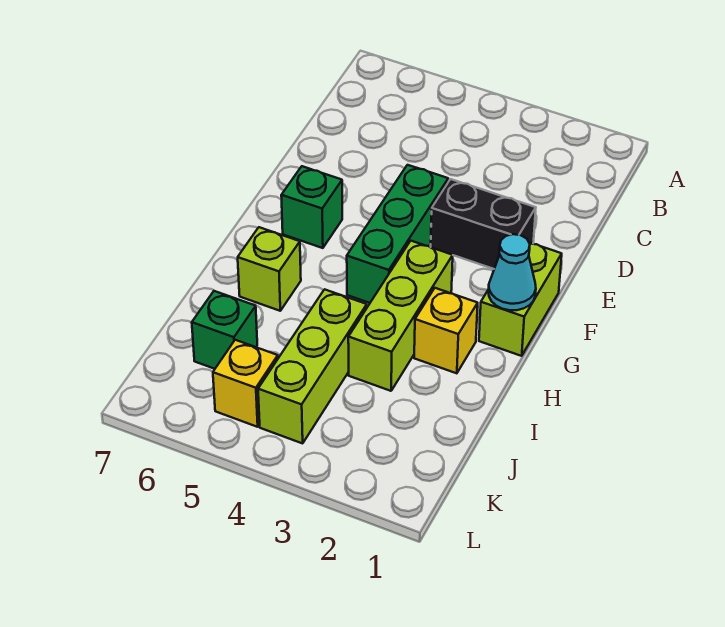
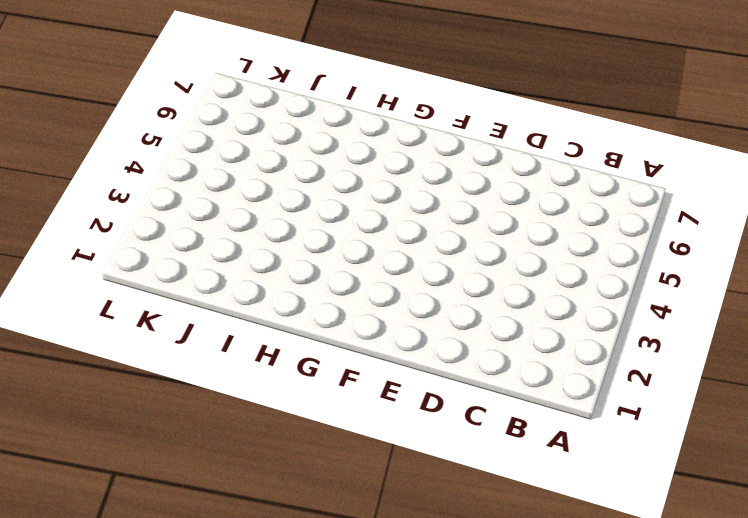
none -> black 1x2 brick [431,179,536,269]
none -> green 1x3 brick [347,165,448,303]

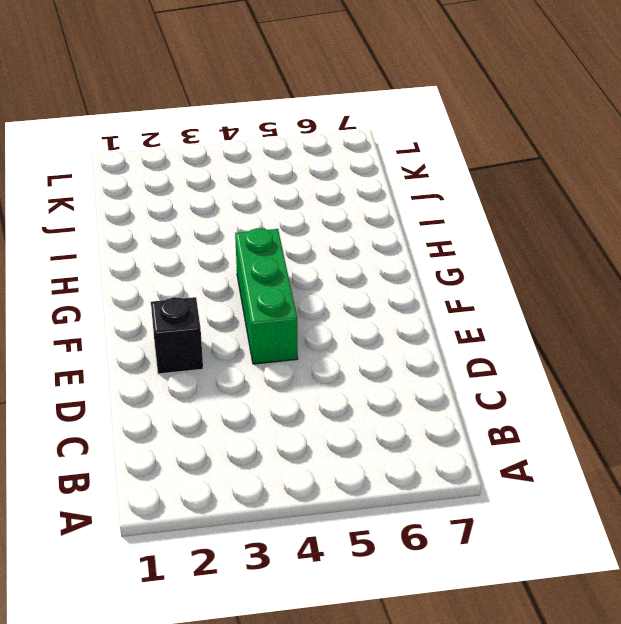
black 1x1 brick [151,297,203,374] -> black 1x2 brick [431,179,536,269]
none -> lime 1x2 brick [479,243,562,356]
none -> green 1x1 brick [281,166,342,248]

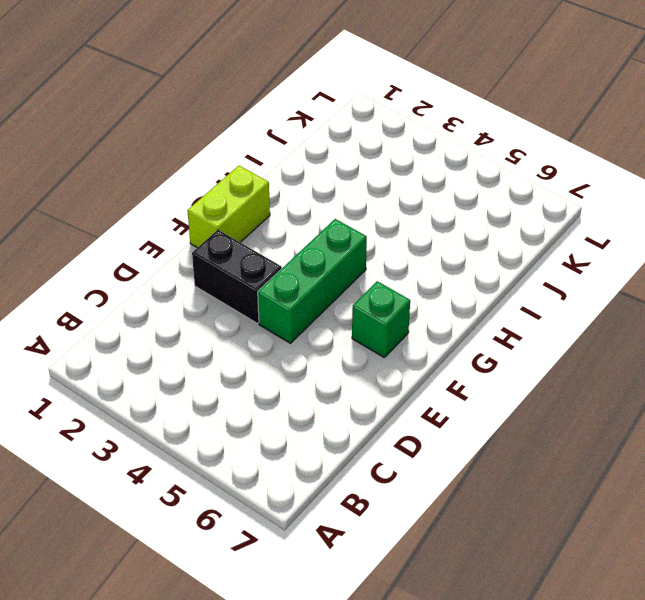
none -> lime 1x3 brick [348,241,453,391]
none -> yellow 1x1 brick [414,288,478,373]

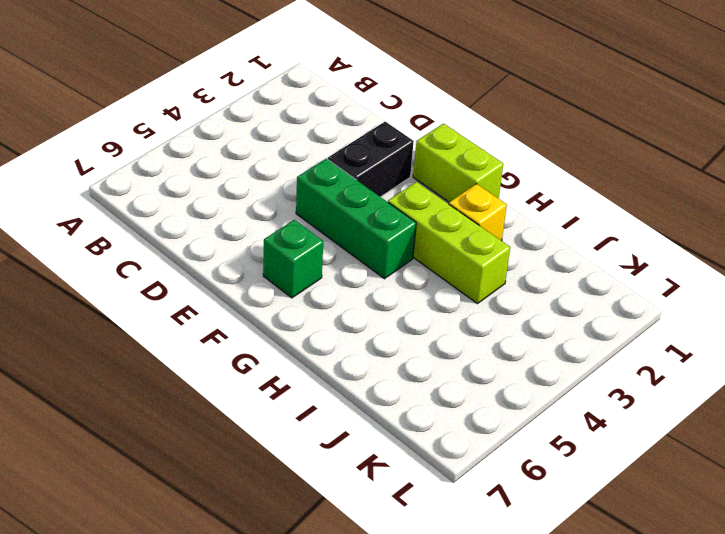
none -> lime 1x1 brick [238,227,301,311]
none -> lime 1x3 brick [258,289,367,443]

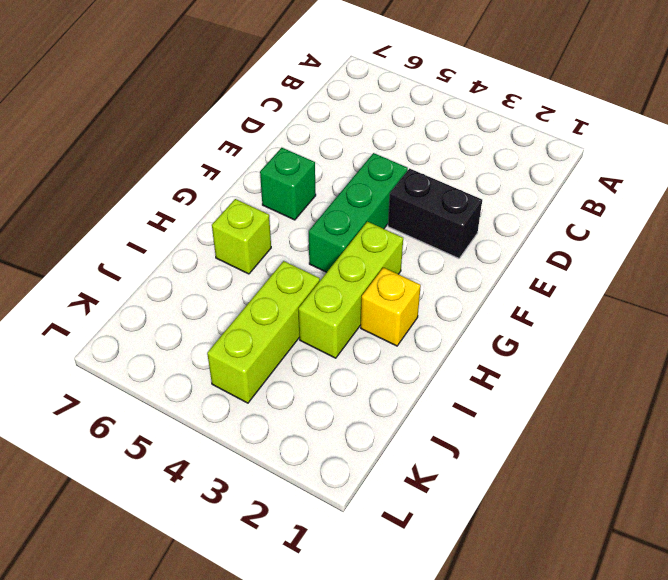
none -> lime 1x2 brick [479,243,562,356]
none -> green 1x1 brick [192,291,257,369]

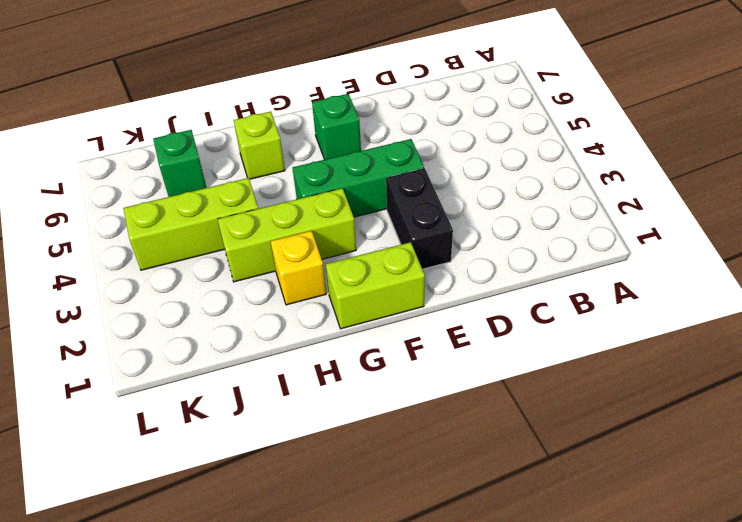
none -> yellow 1x1 brick [213,340,278,427]
none -> cyan 1x1 cone [489,234,536,310]

